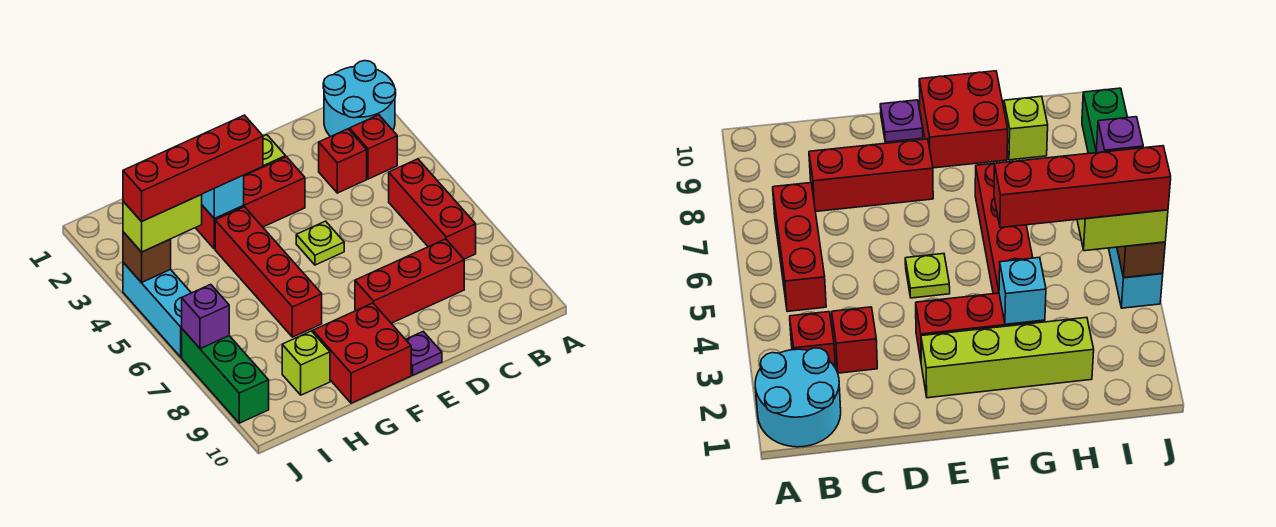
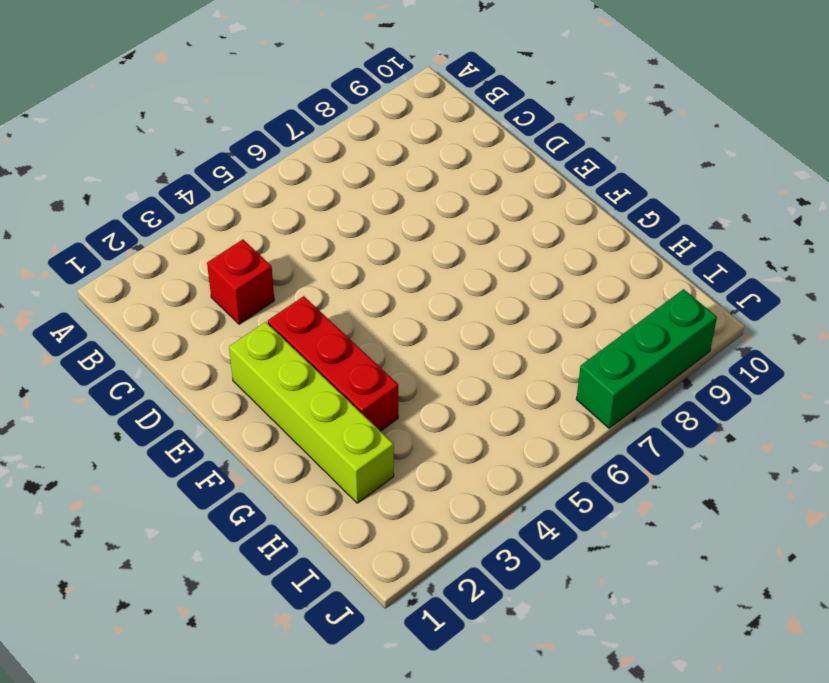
none -> cyan 2x2 round brick [323,61,396,137]
none -> red 1x1 brick [350,115,397,179]
none -> red 1x3 brick [389,159,476,259]

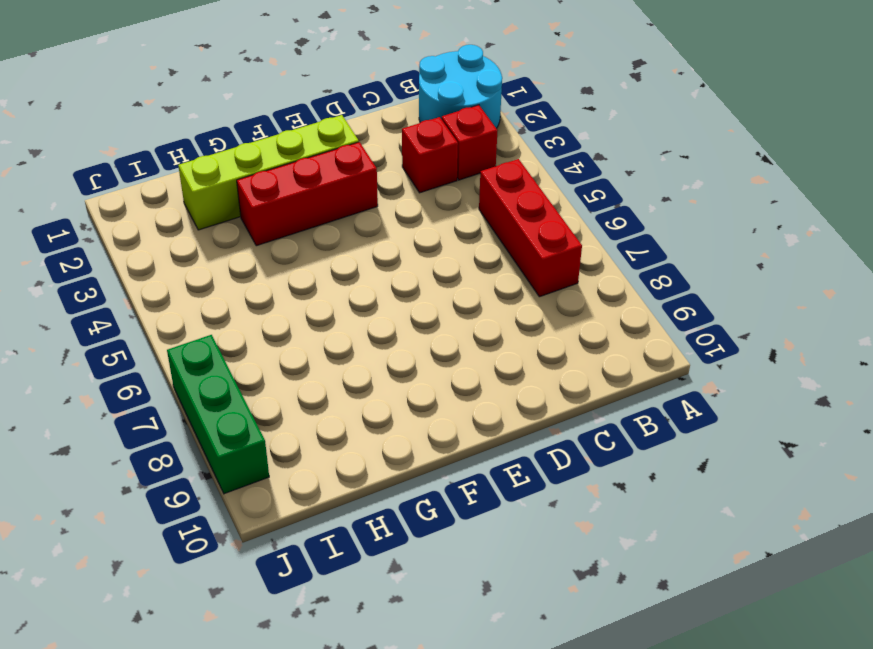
none -> red 1x3 brick [355,239,464,323]
none -> lime 1x1 plate [296,221,344,265]
none -> purple 1x1 plate [406,331,442,375]

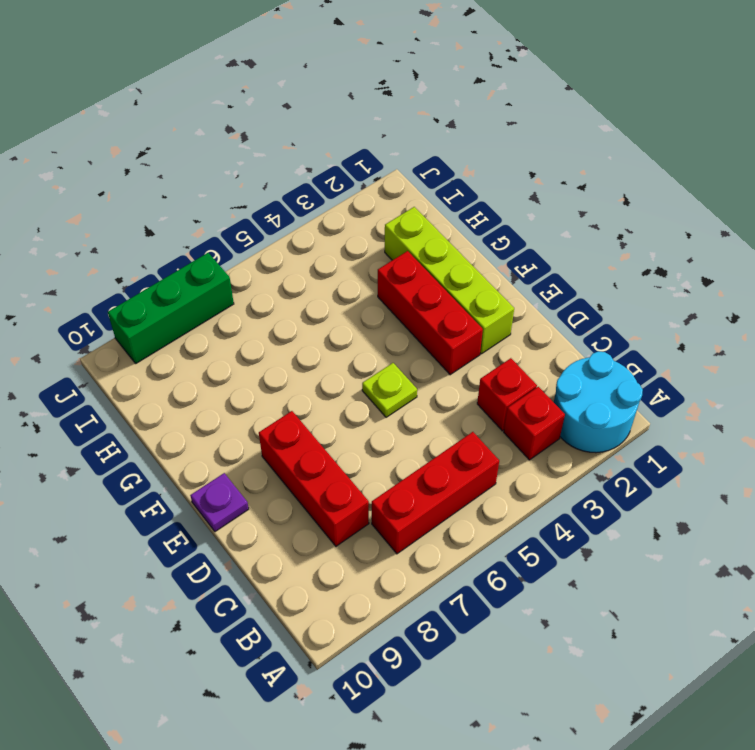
none -> red 2x2 brick [313,303,411,403]
none -> red 1x4 brick [215,207,322,337]
none -> lime 1x1 brick [282,331,330,395]

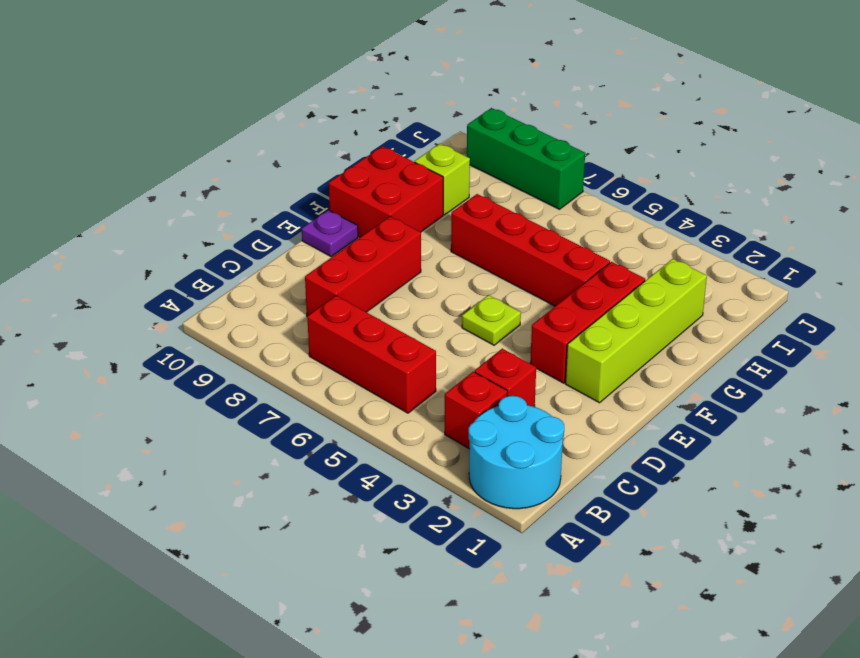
none -> cyan 1x3 brick [123,262,191,357]
none -> cyan 1x1 brick [201,175,244,219]
none -> brown 1x1 brick [123,232,171,283]

